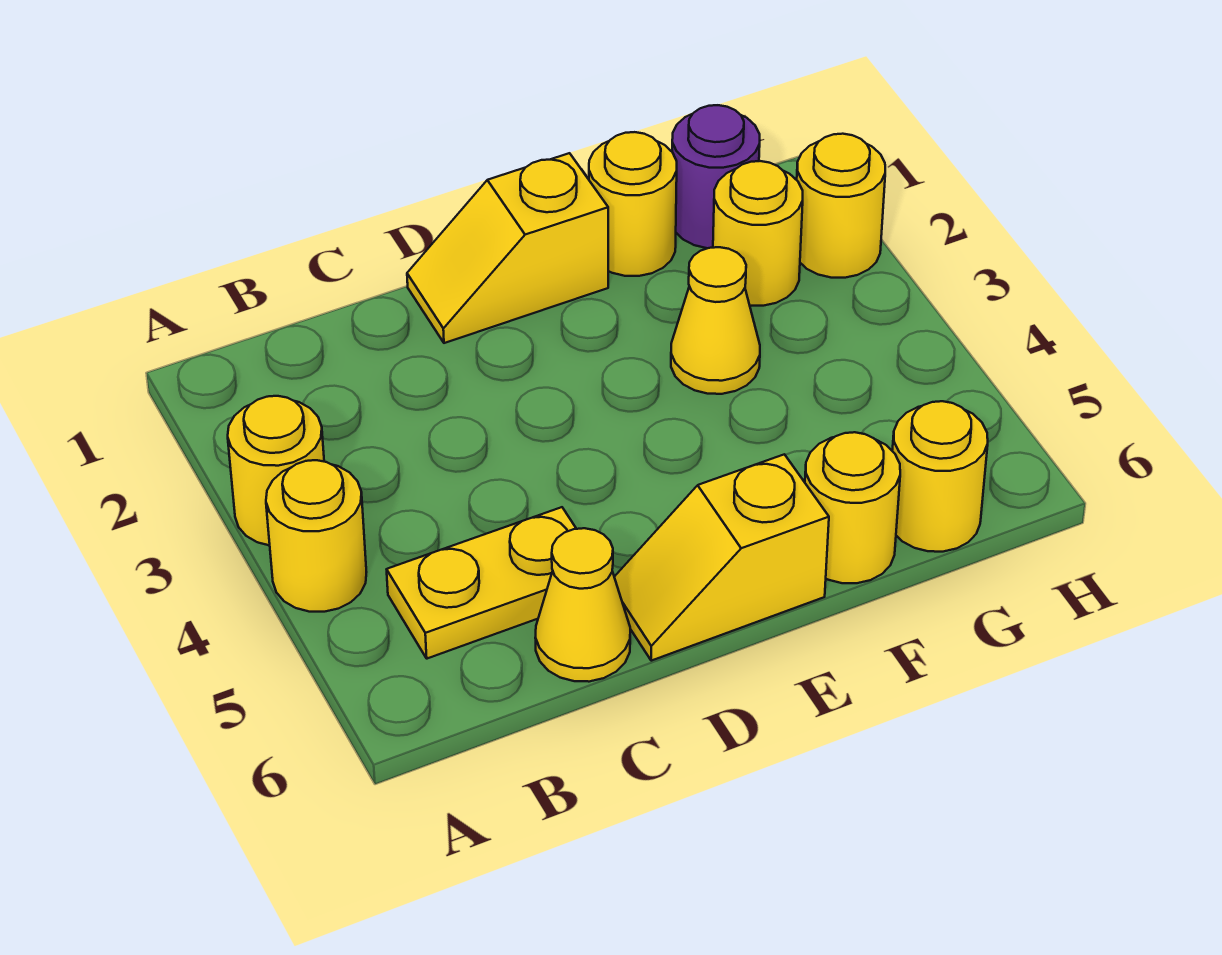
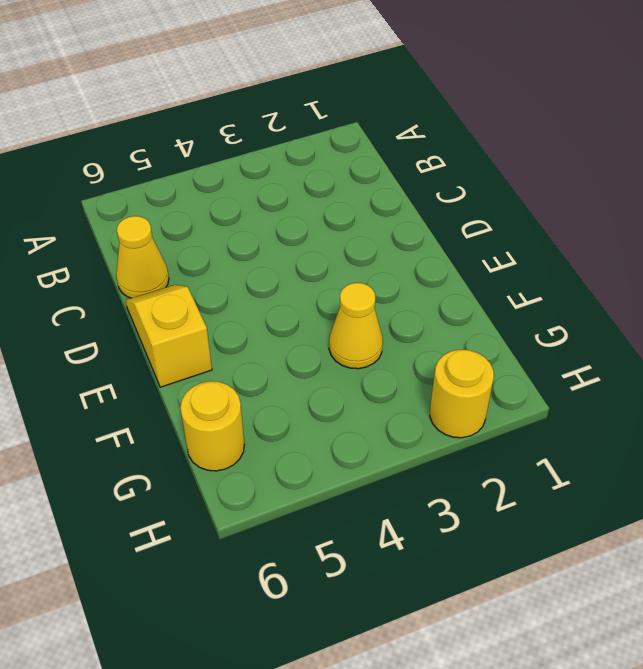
none -> yellow 1x1 round brick [228,396,324,546]
none -> yellow 1x1 round brick [266,460,366,612]
none -> yellow 1x2 plate [387,507,576,659]

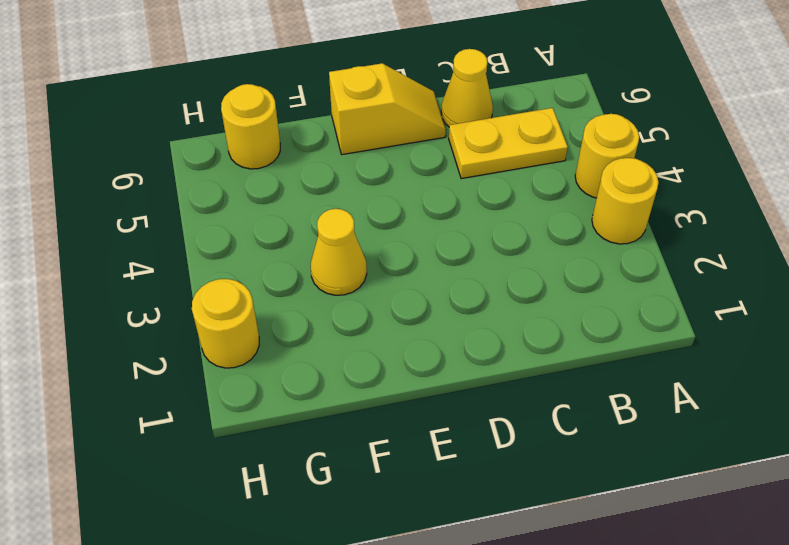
none -> yellow 1x2 slope [407,153,608,343]
none -> yellow 1x1 round brick [589,132,677,276]
none -> yellow 1x1 round brick [805,432,900,583]

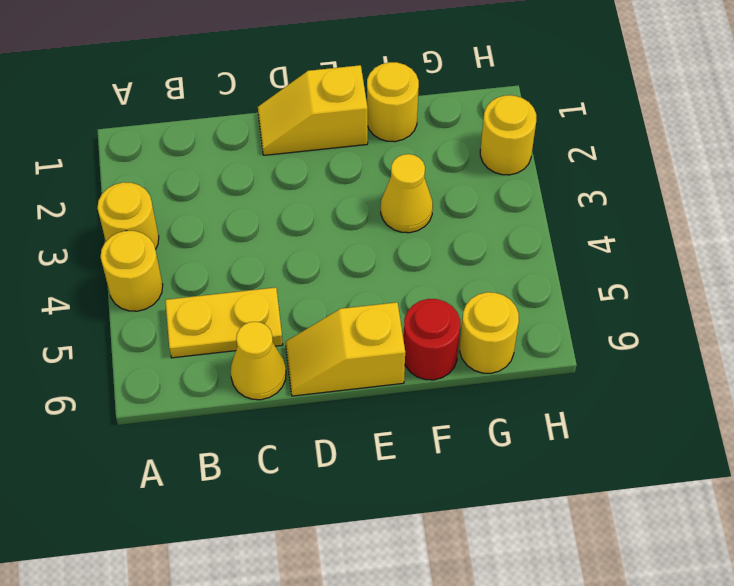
red 1x1 round brick [404,299,460,380] -> yellow 1x1 round brick [805,432,900,583]
none -> purple 1x1 round brick [672,105,760,248]
none -> yellow 1x1 round brick [713,161,803,306]

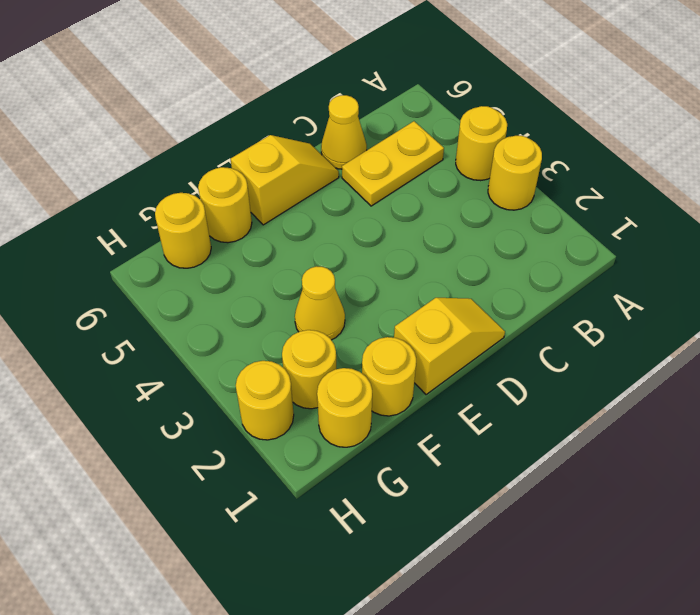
yellow 1x1 round brick [317,368,372,447] -> purple 1x1 round brick [672,105,760,248]

